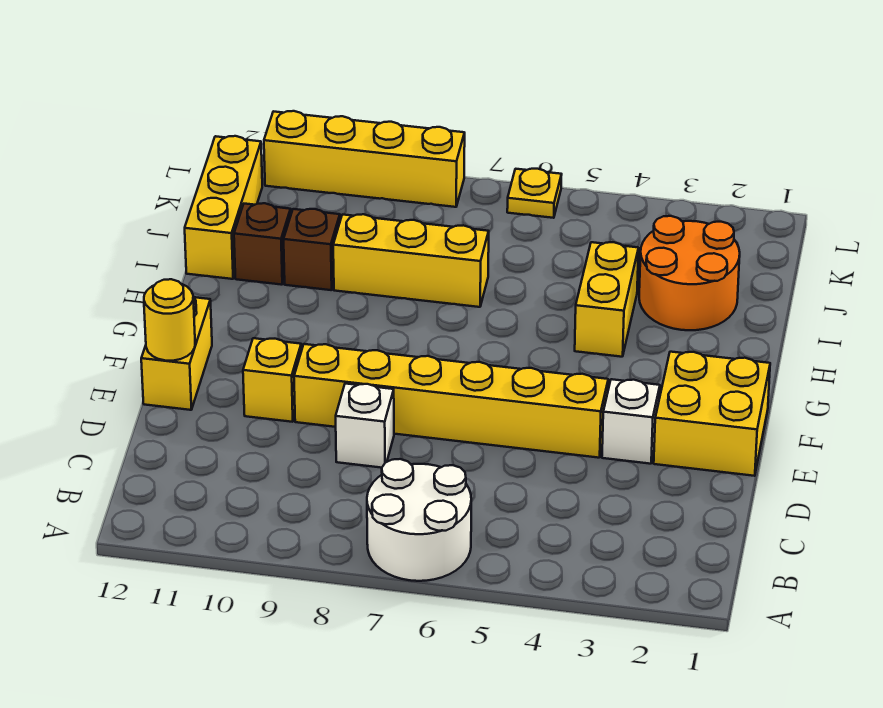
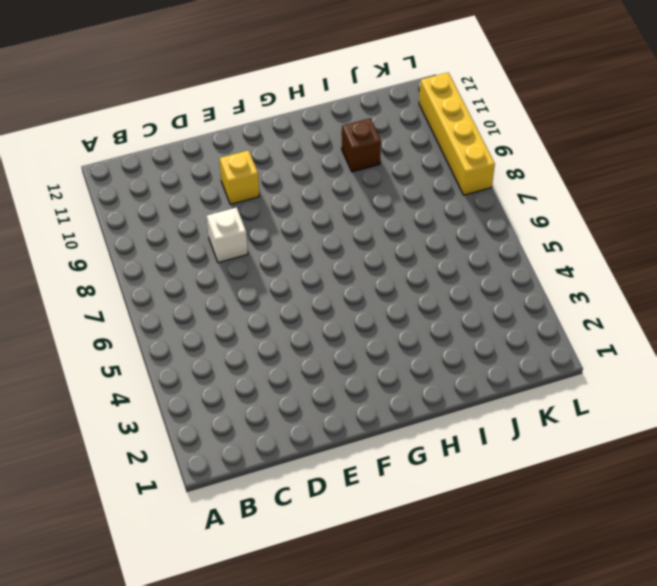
none -> white 2x2 round brick [367,459,471,581]
none -> yellow 2x2 brick [654,352,770,476]
none -> white 1x1 brick [602,379,660,464]

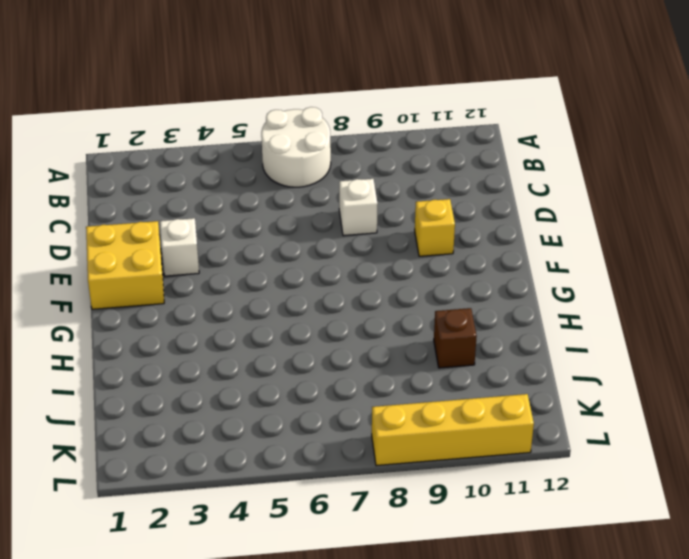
none -> yellow 1x6 brick [294,344,608,458]
none -> yellow 1x2 brick [141,297,212,410]
none -> yellow 1x2 brick [575,242,639,357]

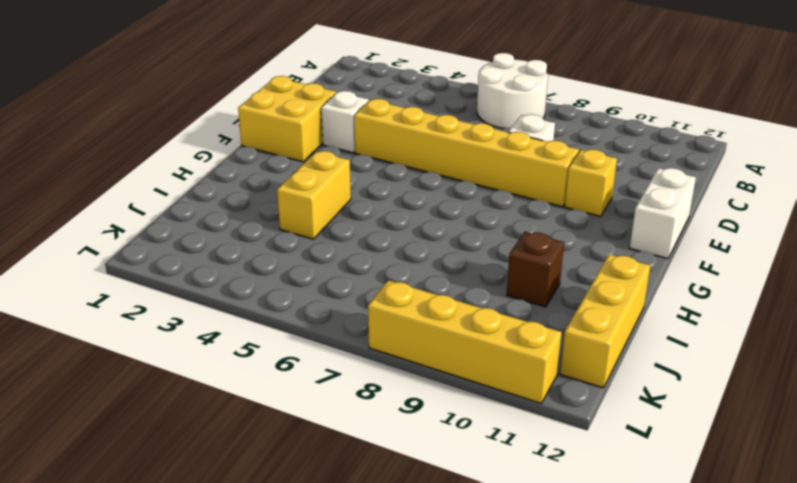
white 1x2 brick [630,168,696,259] -> yellow 1x2 brick [141,297,212,410]
none -> orange 2x2 round brick [639,216,740,330]
none -> yellow 1x3 brick [333,214,489,307]
none -> brown 1x1 brick [234,203,291,285]

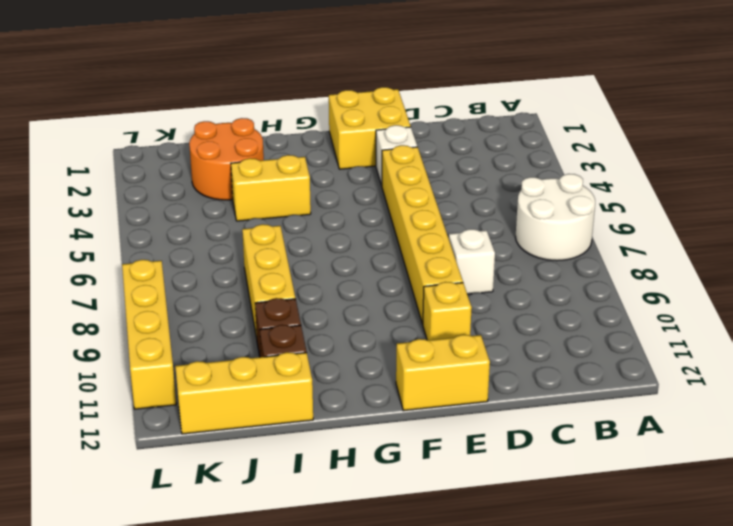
none -> yellow 1x1 plate [507,169,562,218]
none -> yellow 1x1 round brick [144,279,195,361]

